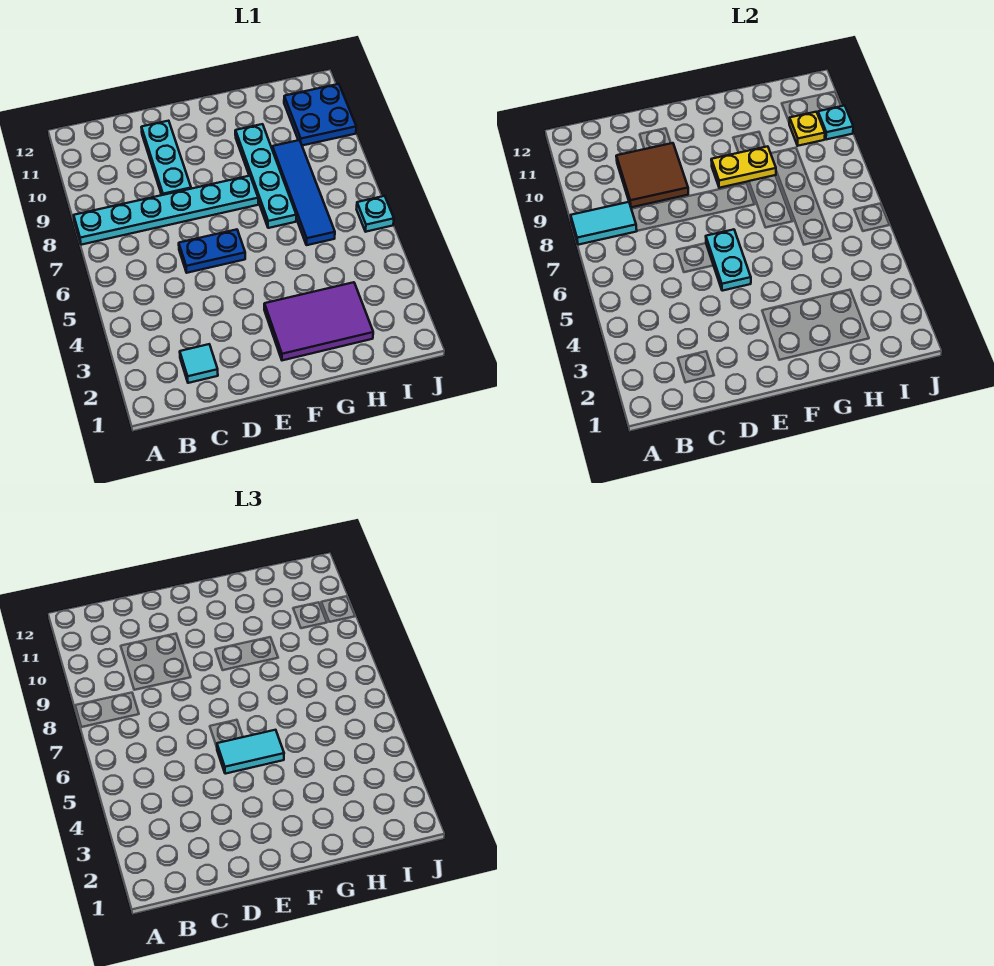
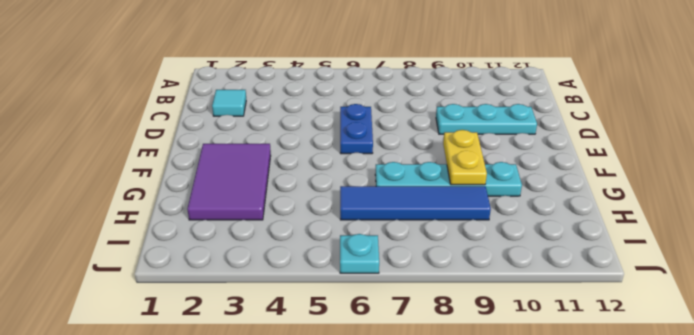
none -> cyan 1x6 plate [74,176,258,245]
none -> blue 2x2 plate [284,84,356,145]
none -> cyan 1x2 tile [571,202,637,245]

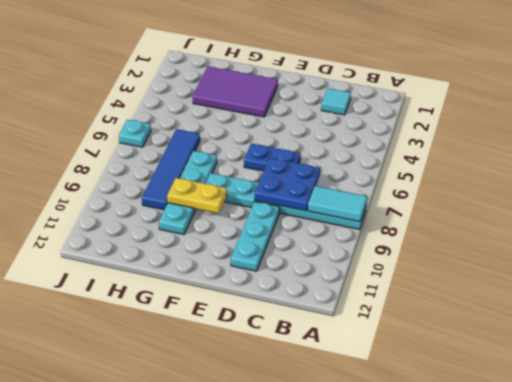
blue 2x2 plate [255,158,320,211] -> blue 2x2 plate moved to [284,84,356,145]
none -> brown 2x2 tile [616,143,688,207]
none -> cyan 1x2 plate [706,229,751,291]
none -> yellow 1x1 plate [789,112,825,146]

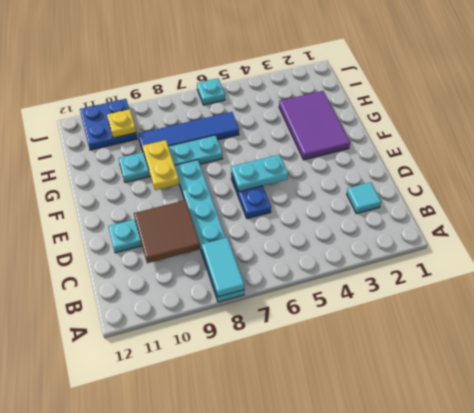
none -> cyan 1x1 plate [818,106,853,140]
none -> cyan 1x2 tile [217,730,284,774]

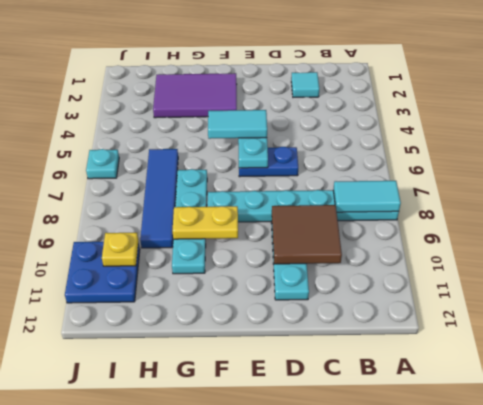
none -> cyan 1x1 plate [818,106,853,140]

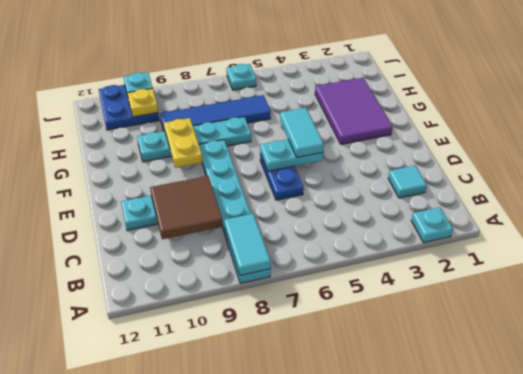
cyan 1x1 plate [411,207,453,243] -> none

